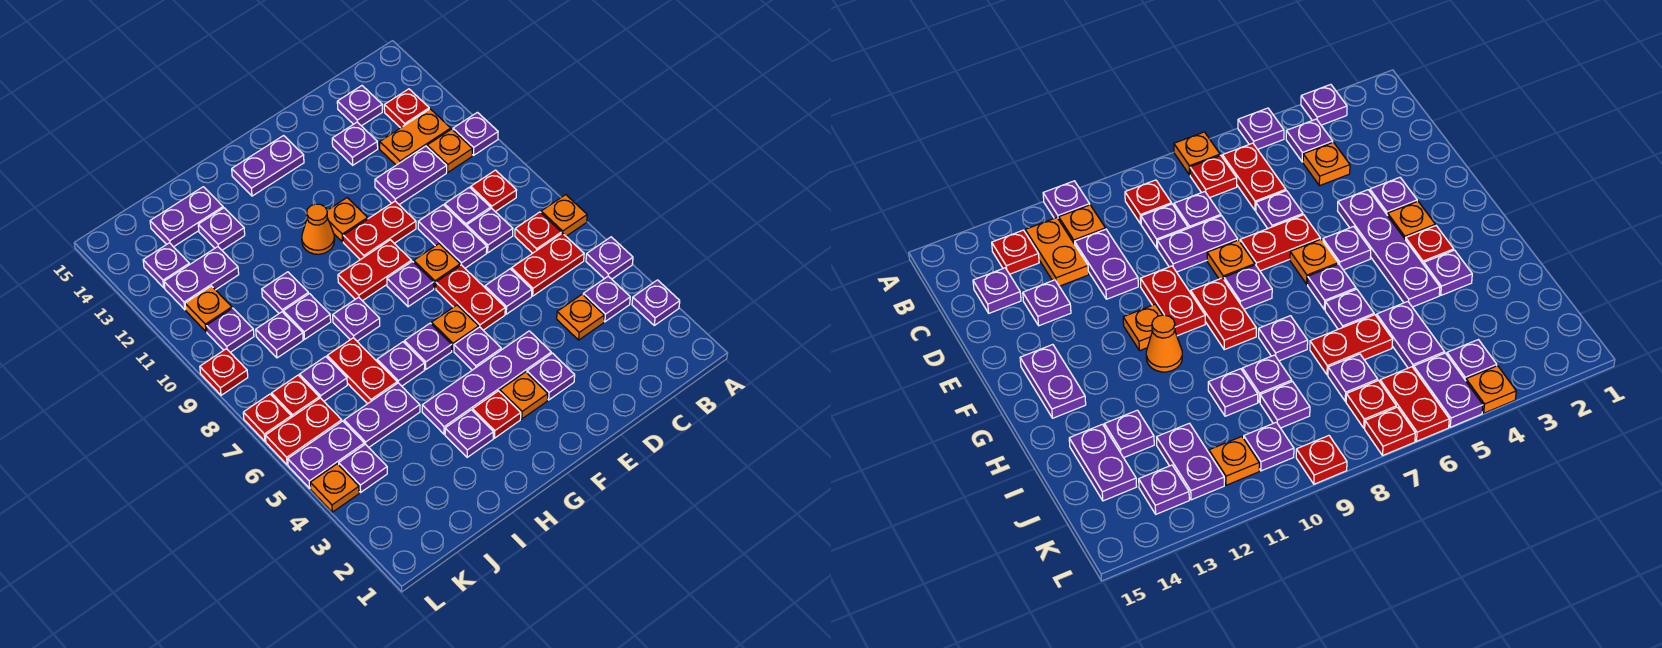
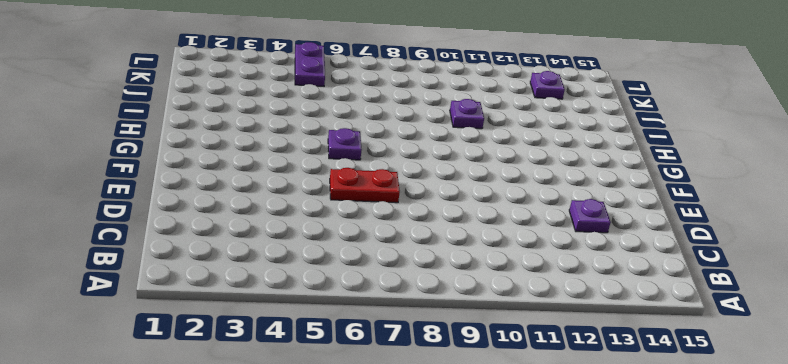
none -> purple 1x1 plate [632,280,680,325]
none -> purple 1x1 plate [586,237,633,279]
none -> orange 1x1 plate [541,195,587,236]
none -> purple 1x1 plate [453,112,498,155]

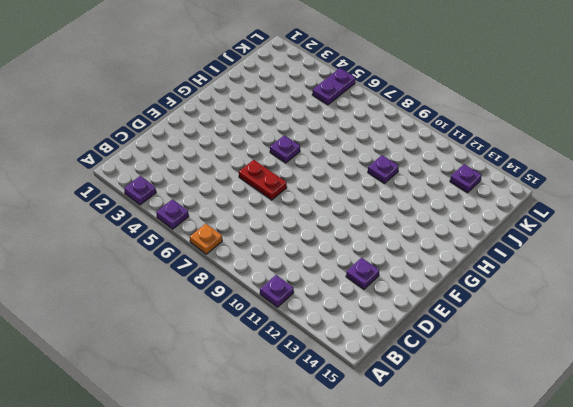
none -> purple 1x1 plate [583,276,630,322]
none -> red 1x2 plate [511,233,584,296]
none -> red 1x1 plate [515,212,561,253]
none -> red 1x1 plate [471,170,517,212]

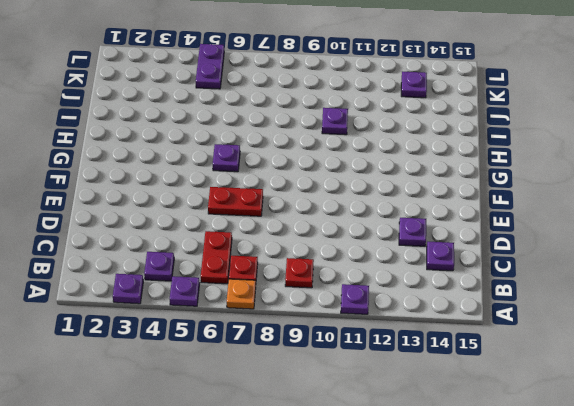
none -> orange 1x1 plate [427,129,472,172]
none -> orange 1x2 plate [380,109,451,165]
none -> red 1x1 plate [384,89,429,128]
none -> orange 1x1 plate [557,294,604,340]

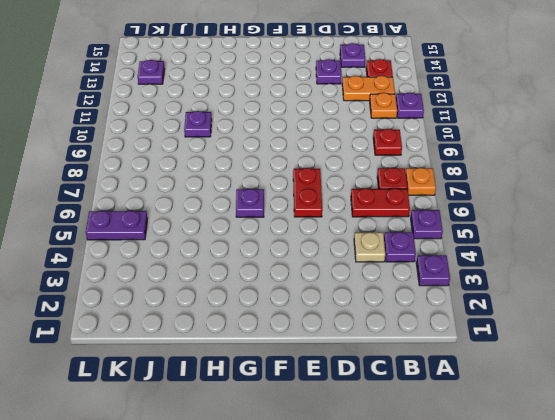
tan 1x1 plate [354,232,385,262] -> orange 1x1 plate [557,294,604,340]
none -> purple 1x1 plate [467,208,513,253]
none -> purple 1x1 plate [445,187,491,227]
none -> purple 1x2 plate [375,146,447,205]
none -> purple 1x1 plate [485,269,532,314]

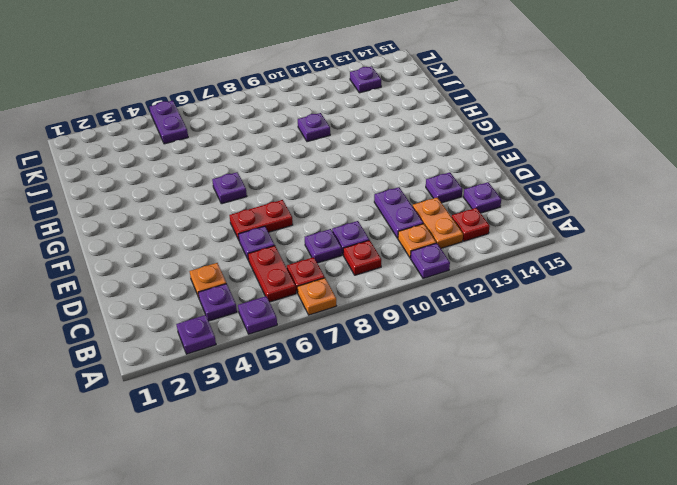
none -> purple 1x2 plate [418,205,487,268]
none -> purple 1x1 plate [527,353,575,400]
none -> purple 1x4 plate [422,331,551,434]
none -> orange 1x1 plate [414,244,460,288]

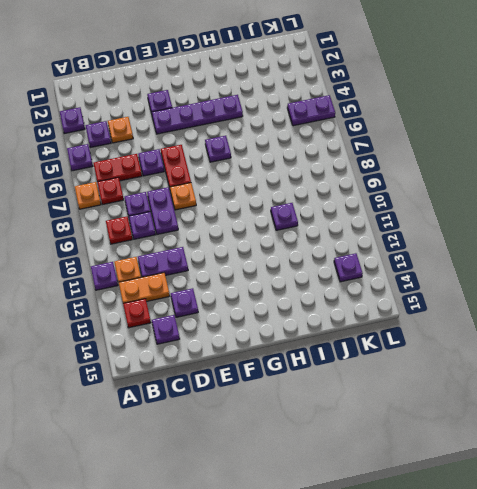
none -> red 1x2 plate [343,201,416,260]
none -> orange 1x1 plate [500,372,548,419]
none -> purple 1x1 plate [454,327,501,370]
none -> orange 1x1 plate [431,305,479,351]

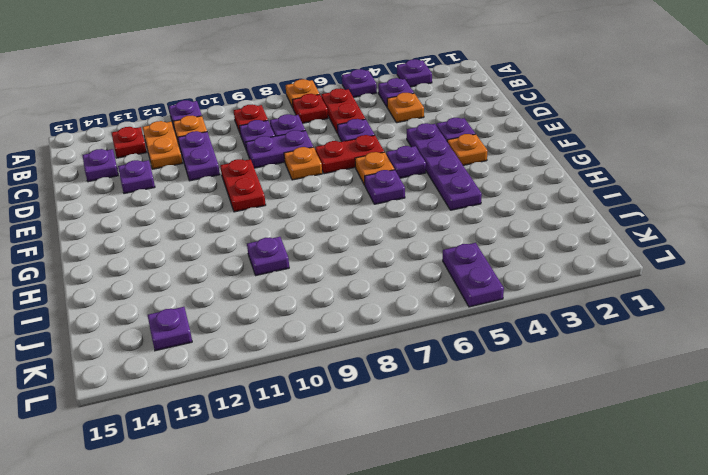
none -> purple 1x1 plate [387,261,434,307]
none -> red 1x2 plate [338,240,411,301]
none -> orange 1x1 plate [327,198,368,242]
none -> purple 1x2 plate [232,136,304,196]

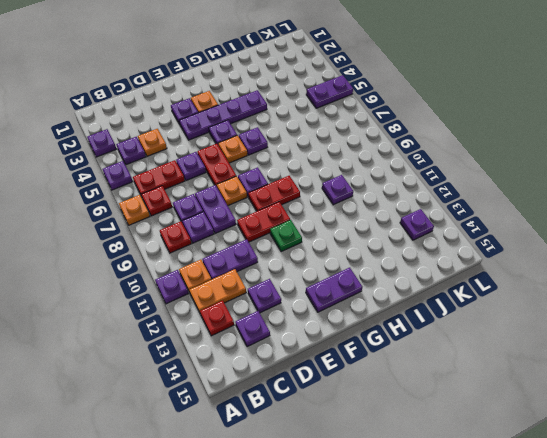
green 1x1 plate [270,220,302,252] -> orange 1x1 plate [327,198,368,242]
none -> red 1x1 plate [473,391,521,438]
none -> orange 1x1 cone [302,204,335,254]
none -> purple 1x1 plate [445,410,493,457]
none -> purple 1x1 plate [377,342,425,386]

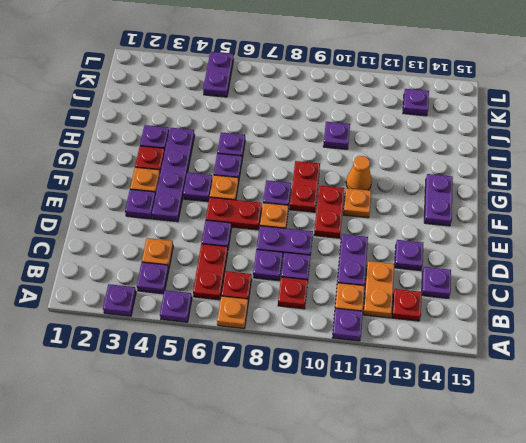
none -> purple 1x1 plate [333,297,380,341]
none -> purple 1x2 plate [344,383,420,447]
none -> red 1x2 plate [327,338,397,404]
none -> purple 1x1 plate [283,294,331,339]

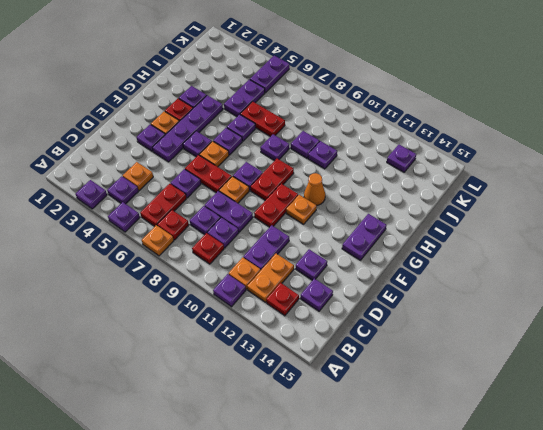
none -> purple 1x1 plate [198,208,245,250]
none -> purple 1x2 plate [150,187,223,247]
none -> purple 1x1 plate [300,357,347,401]
none -> purple 1x1 plate [256,312,303,358]

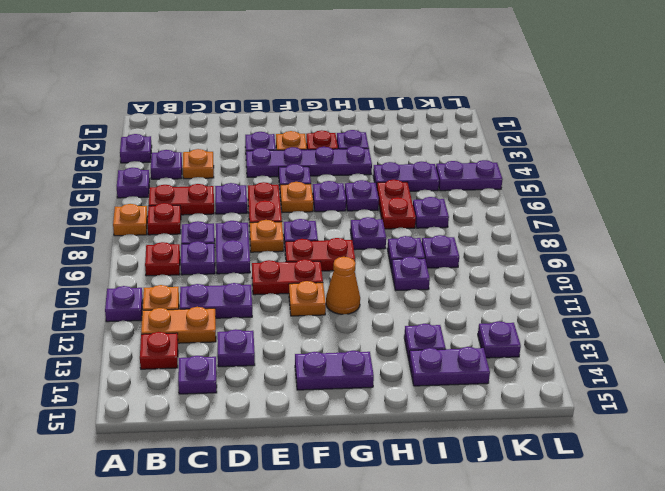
none -> purple 1x2 plate [164,247,239,310]
none -> purple 1x1 plate [339,444,387,492]
none -> red 1x2 plate [265,398,342,465]
none -> red 1x1 plate [272,375,319,417]

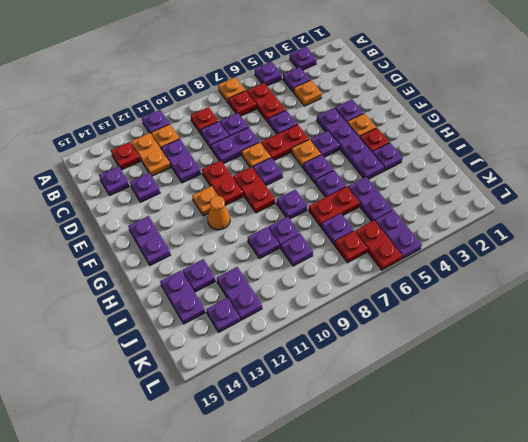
none -> purple 1x1 plate [339,444,387,492]
none -> purple 1x1 plate [206,308,254,352]
none -> orange 1x1 plate [185,286,232,332]
none -> orange 1x1 plate [310,464,359,512]

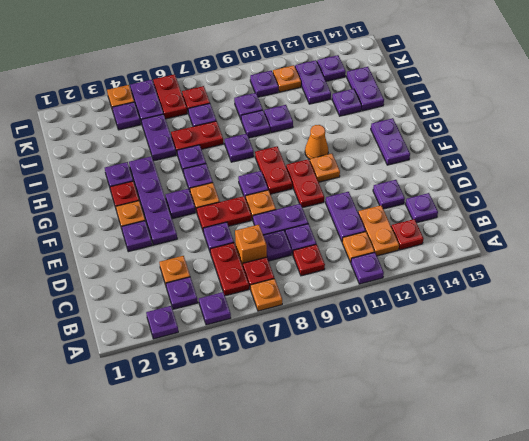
orange 1x1 brick [235,225,267,266] -> none
none -> red 1x1 plate [243,394,291,441]
none -> red 1x1 plate [200,349,248,395]

